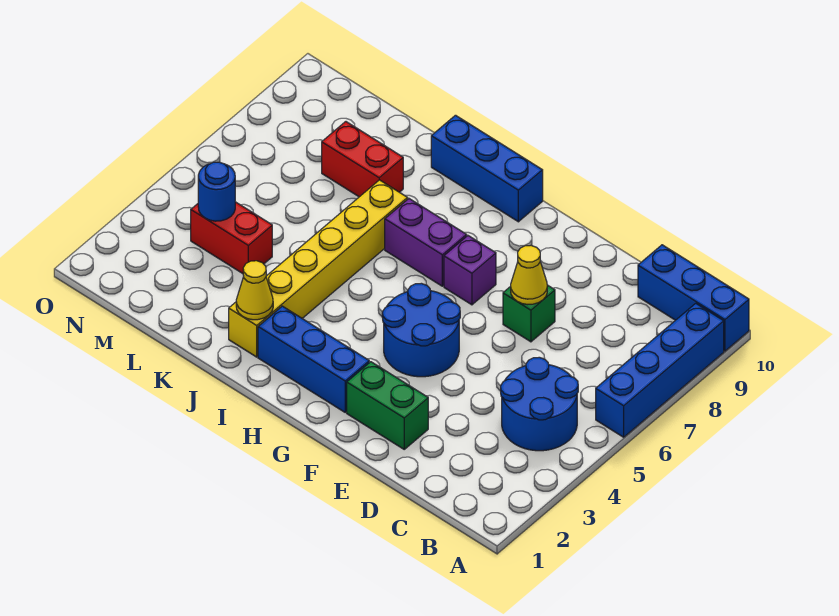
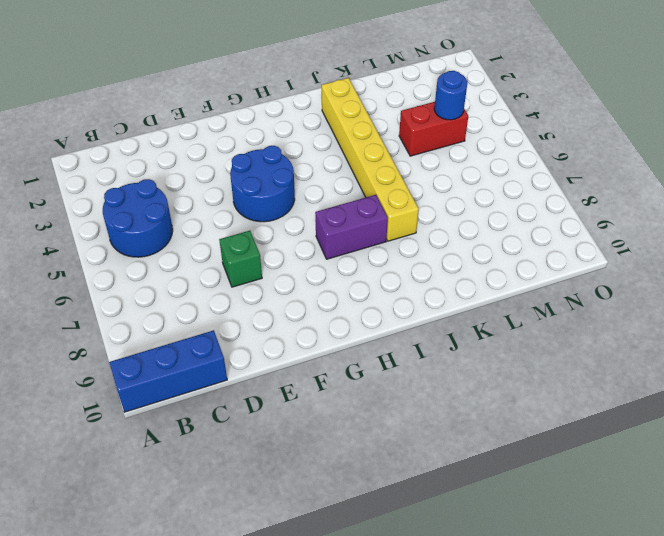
none -> blue 1x4 brick [596,303,724,437]
none -> green 1x2 brick [347,362,428,449]
none -> blue 1x3 brick [258,306,369,412]

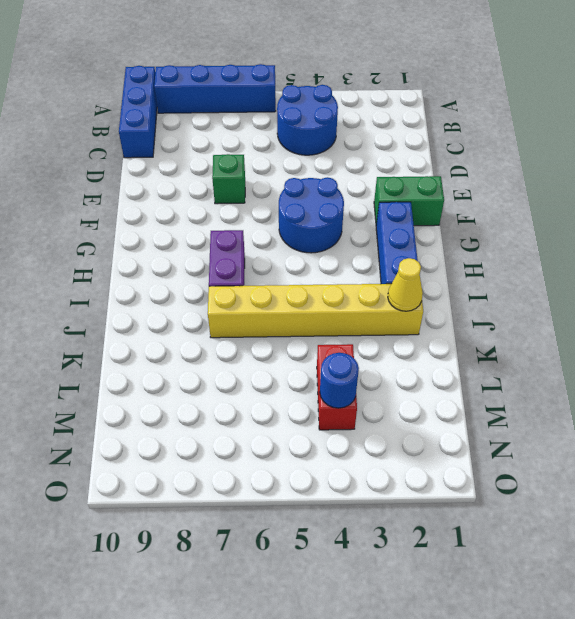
green 1x2 brick [374,176,444,226] -> green 1x2 brick turned to [347,362,428,449]
none -> purple 1x1 brick [444,236,496,305]
none -> blue 1x3 brick [431,115,543,222]
none -> red 1x2 brick [322,122,403,197]

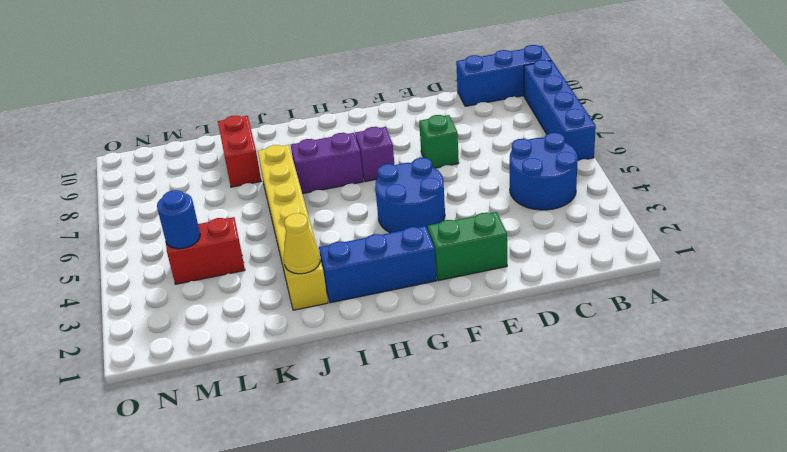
red 1x2 brick [218,115,261,187] -> red 1x2 brick turned to [322,122,403,197]
none -> blue 1x3 brick [431,115,543,222]
none -> yellow 1x1 cone [511,245,547,305]

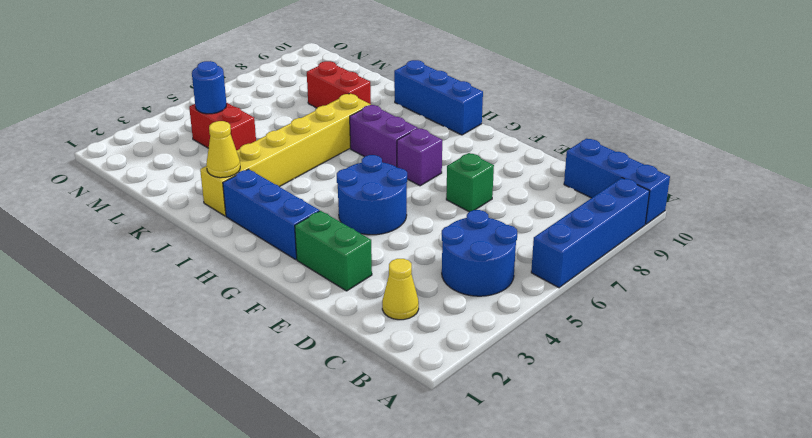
yellow 1x1 cone [382,259,419,320] -> yellow 1x1 cone moved to [511,245,547,305]

